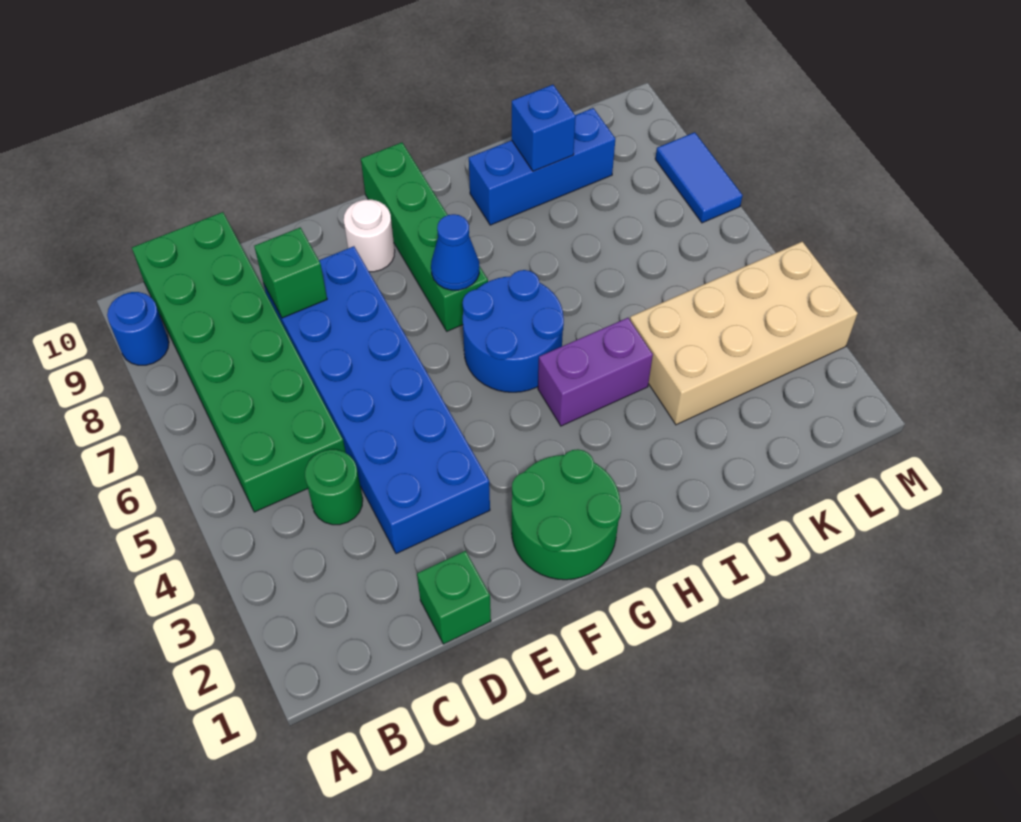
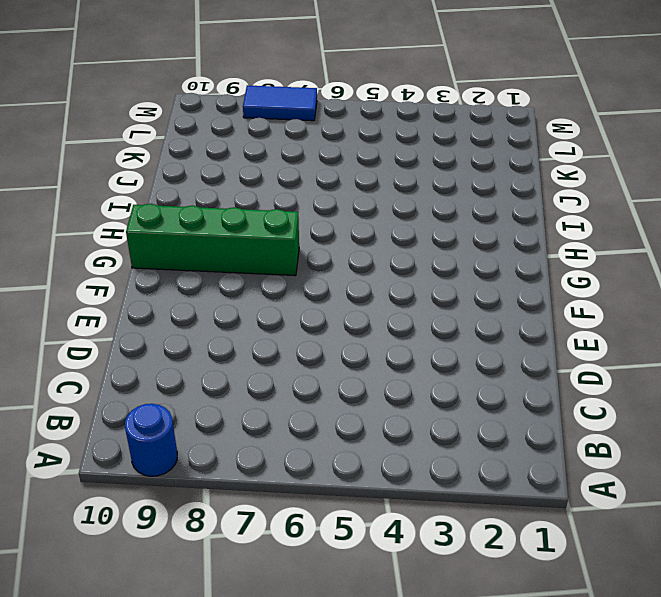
none -> green 2x6 brick [132,212,346,512]
none -> green 1x1 round brick [305,450,363,525]
none -> green 1x1 brick [417,551,491,644]

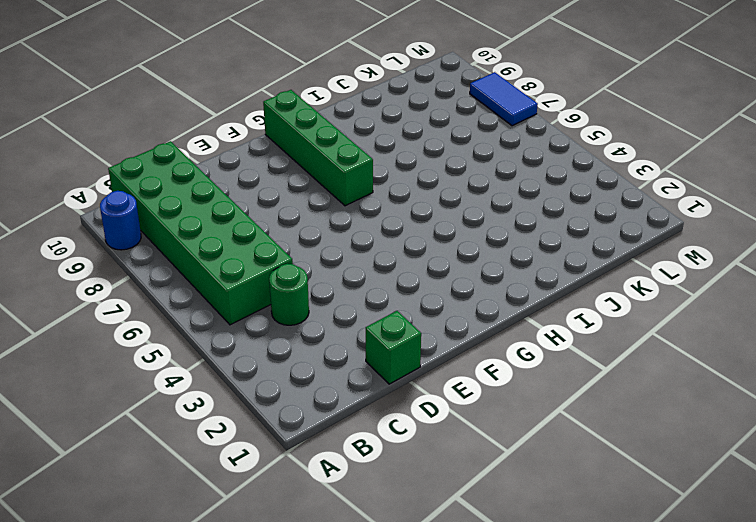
none -> blue 2x6 brick [264,246,490,554]
none -> green 2x2 round brick [512,449,621,580]
none -> white 1x1 round brick [344,200,395,272]

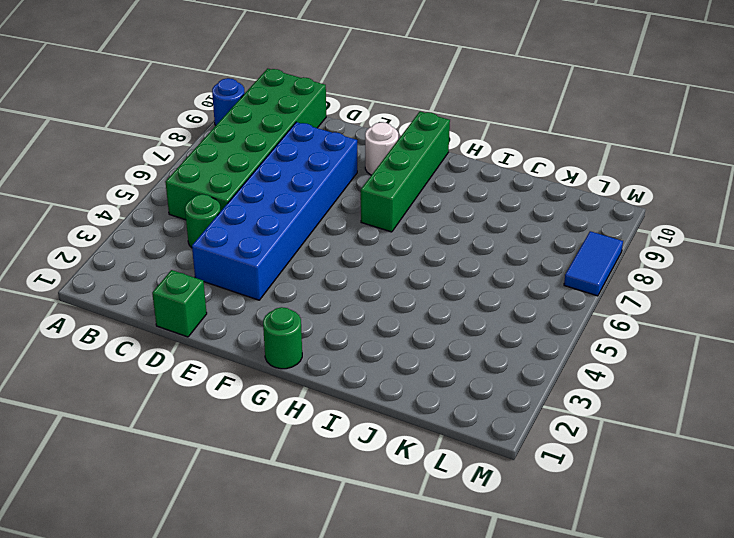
green 1x1 round brick [263,307,302,369] -> green 2x2 round brick [512,449,621,580]
none -> blue 2x2 round brick [463,270,564,392]
none -> purple 1x2 brick [538,318,653,426]
none -> blue 1x3 brick [469,108,615,225]

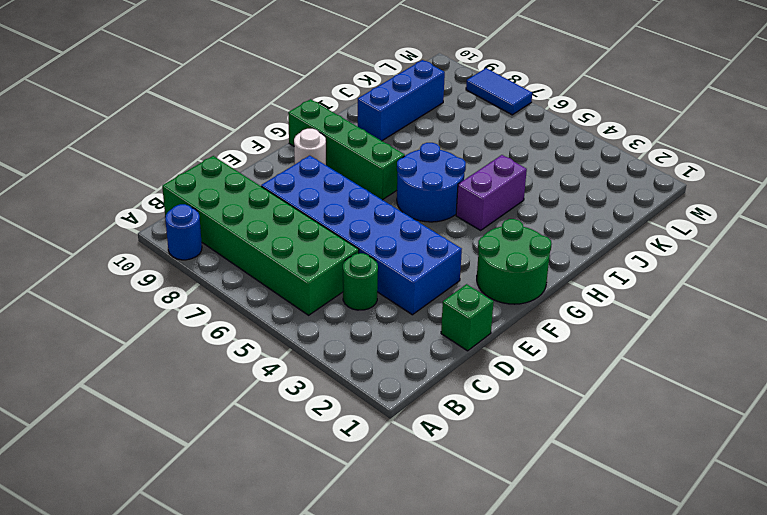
none -> tan 2x4 brick [630,241,858,425]
none -> green 1x1 brick [254,228,327,318]
none -> blue 1x1 cone [431,214,479,290]

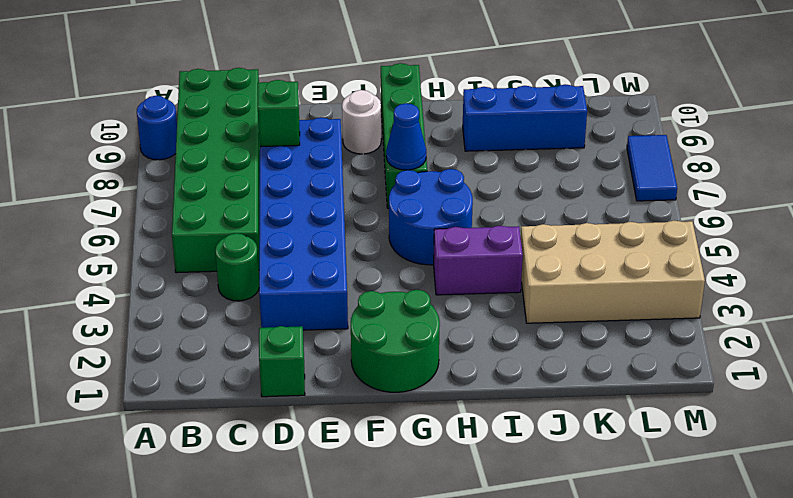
none -> blue 1x1 brick [512,85,576,171]

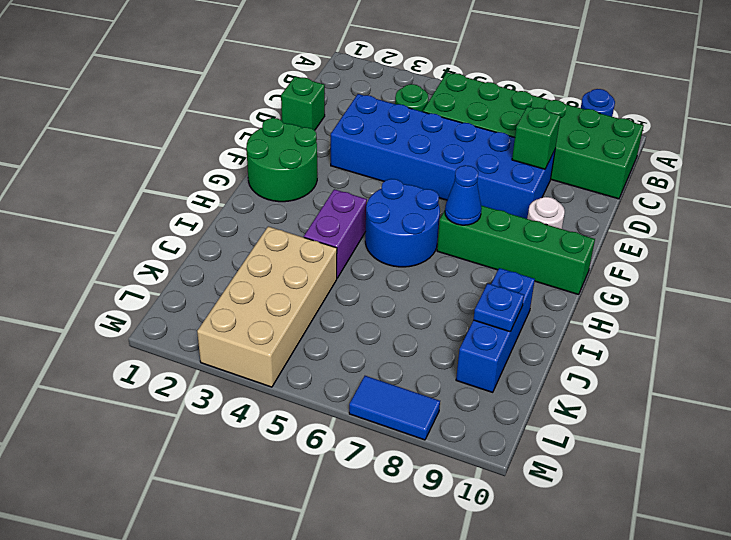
blue 1x1 plate [473,284,524,332] -> blue 1x1 brick [512,85,576,171]

